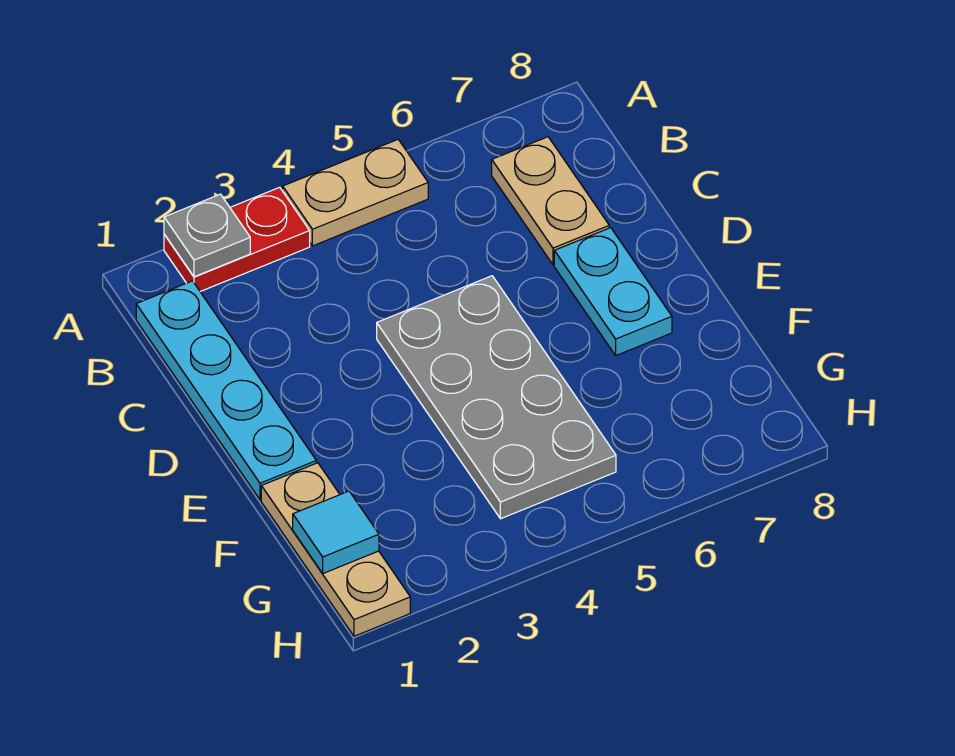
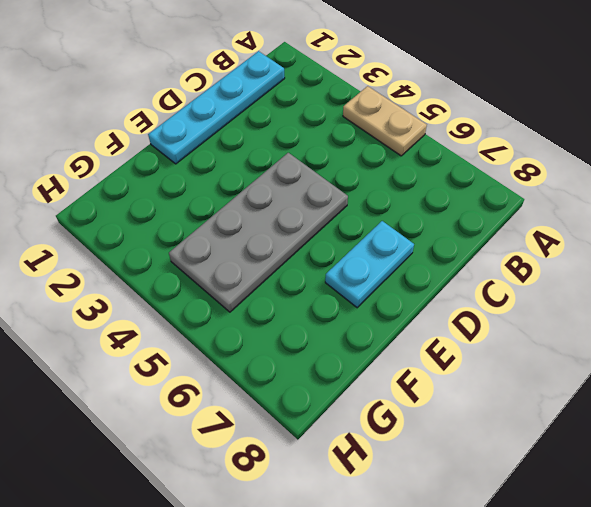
none -> red 1x2 plate [164,187,310,291]
none -> tan 1x2 plate [492,137,609,265]

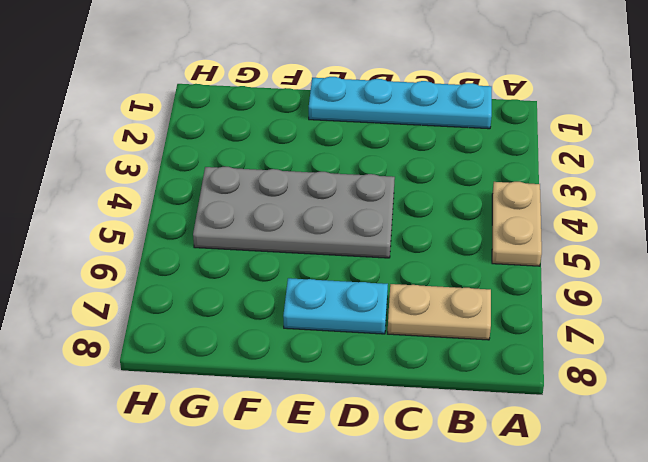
none -> red 1x2 plate [164,187,310,291]
none -> tan 1x3 plate [261,463,410,636]

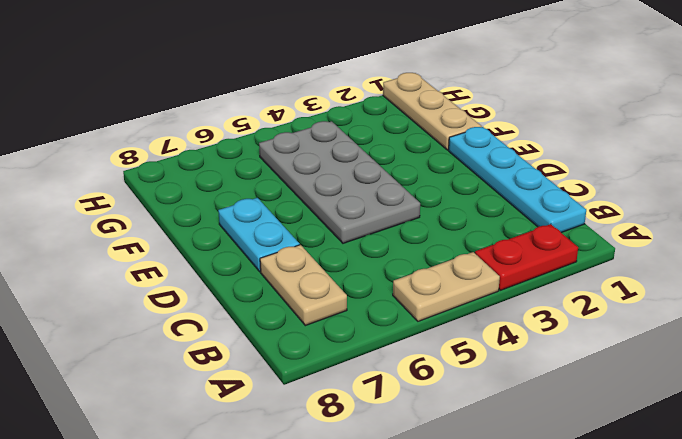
none -> grey 1x1 plate [164,194,250,277]
none -> cyan 1x1 tile [293,491,379,573]

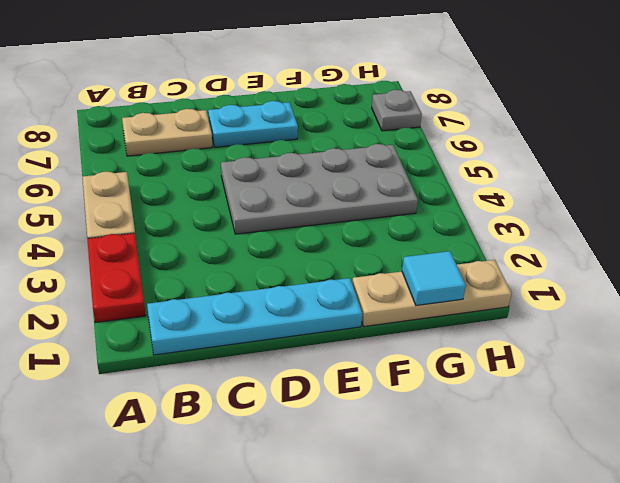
grey 1x1 plate [372,90,422,131] -> grey 1x1 plate moved to [164,194,250,277]

